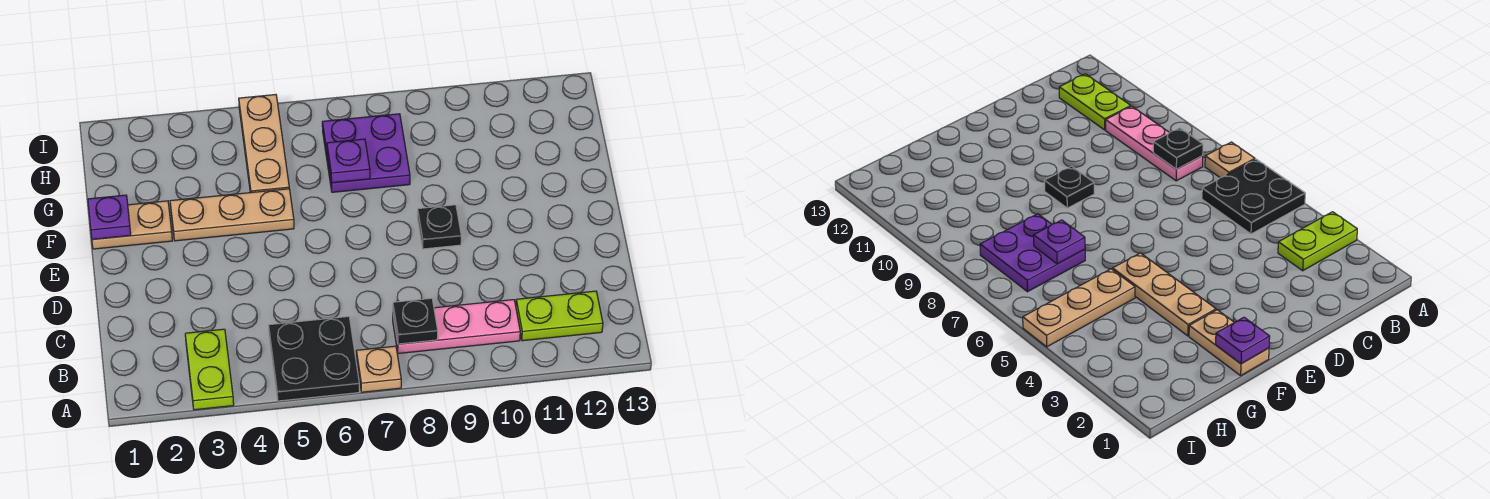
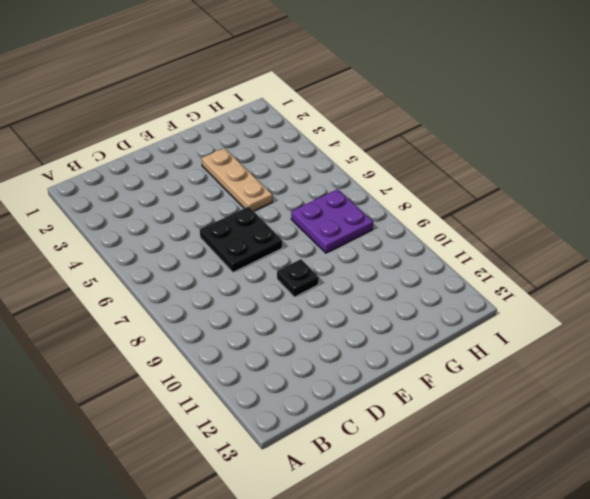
black 2x2 plate [200,207,282,272] -> black 2x2 plate moved to [269,316,359,401]
none -> lime 1x2 plate [185,329,234,410]
none -> tan 1x1 plate [356,346,401,392]
none -> pink 1x3 plate [393,300,520,353]

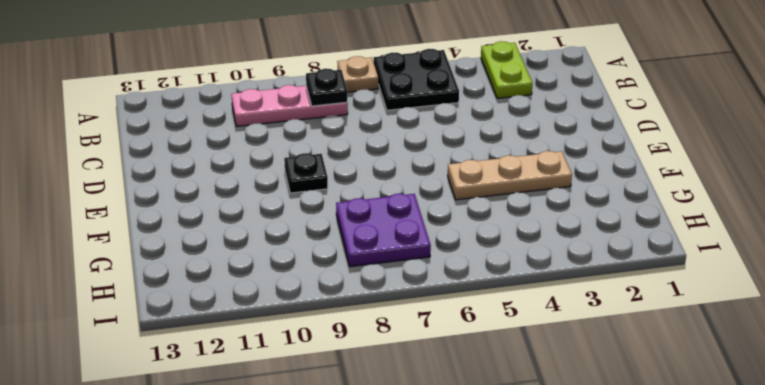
none -> lime 1x2 plate [516,291,603,341]
none -> tan 1x2 plate [92,201,172,249]
none -> tan 1x3 plate [239,95,289,193]

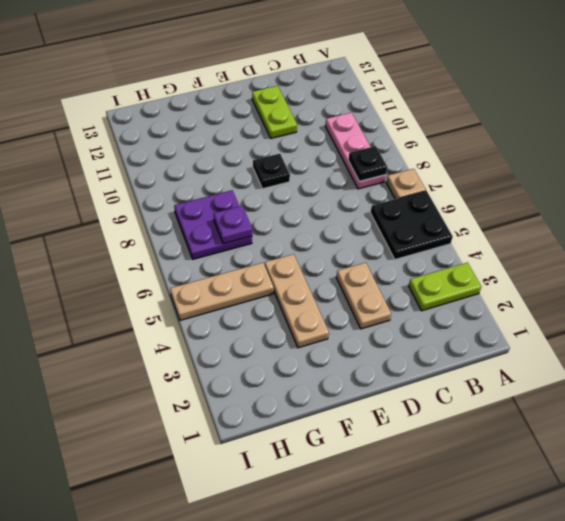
tan 1x2 plate [336,263,391,329] -> tan 1x2 plate moved to [92,201,172,249]
lime 1x2 plate [252,86,297,138] -> lime 1x2 plate moved to [516,291,603,341]
none -> purple 1x1 plate [88,195,131,239]

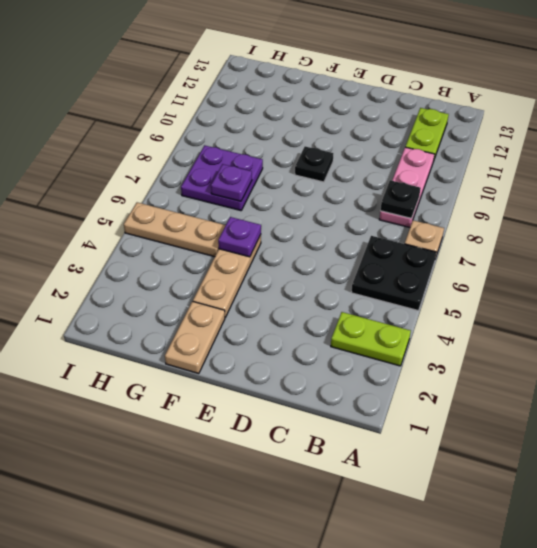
purple 1x1 plate [218,217,261,257] -> purple 1x1 plate moved to [88,195,131,239]

